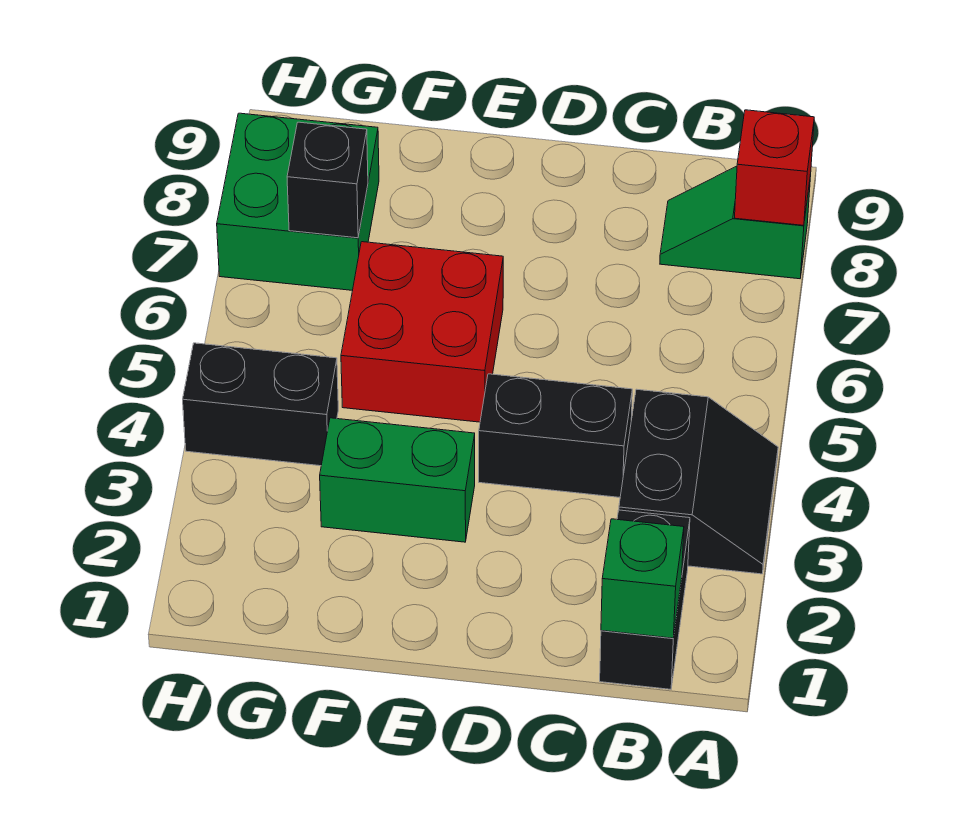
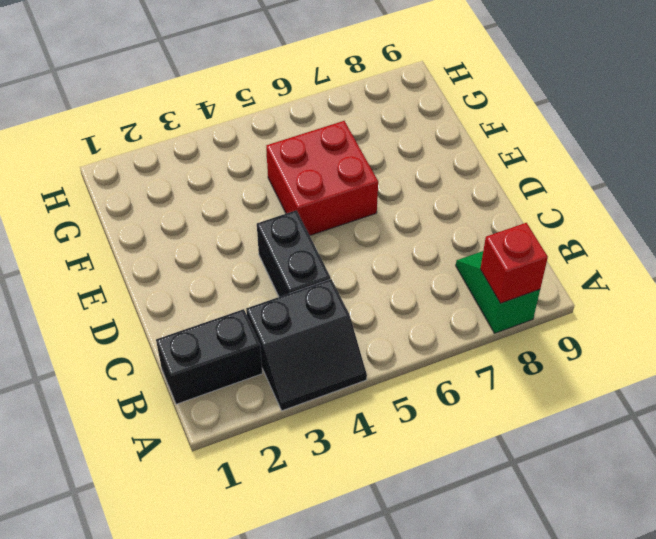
none -> green 1x2 brick [320,418,475,542]
none -> black 1x2 brick [183,343,338,466]

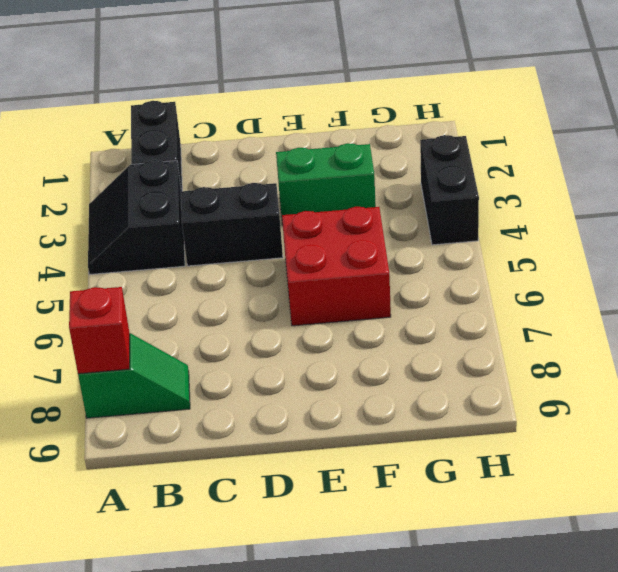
black 1x2 brick [420,135,479,245] -> black 1x2 brick turned to [183,343,338,466]
none -> green 2x2 brick [217,113,379,290]
none -> green 1x1 brick [601,519,684,638]

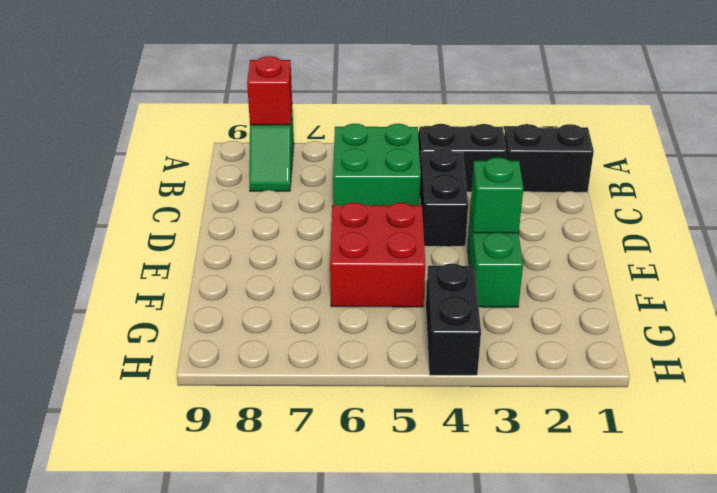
green 2x2 brick [333,124,421,205] -> green 2x2 brick moved to [217,113,379,290]
green 1x1 brick [471,157,523,233] -> green 1x1 brick moved to [601,519,684,638]
none -> black 1x1 brick [287,122,368,238]

